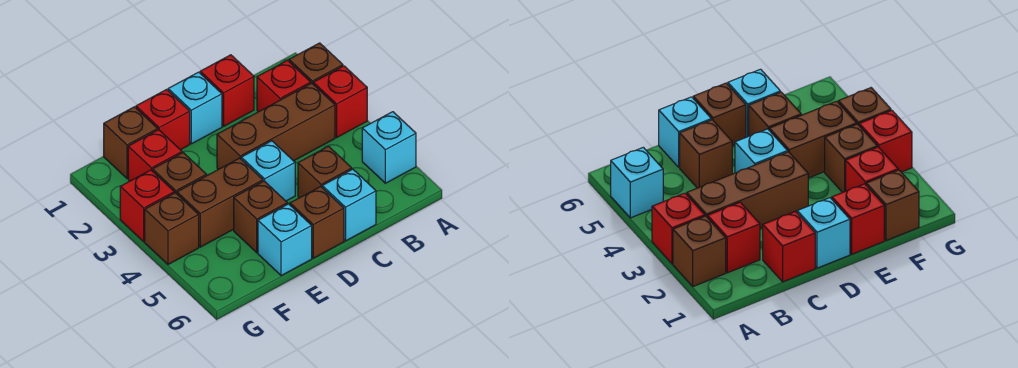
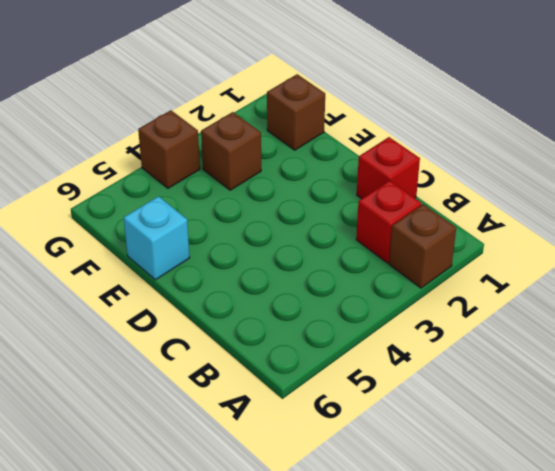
none -> red 1x1 brick [313,66,367,137]
none -> cyan 1x1 brick [362,112,416,183]
none -> brown 1x3 brick [217,83,335,169]

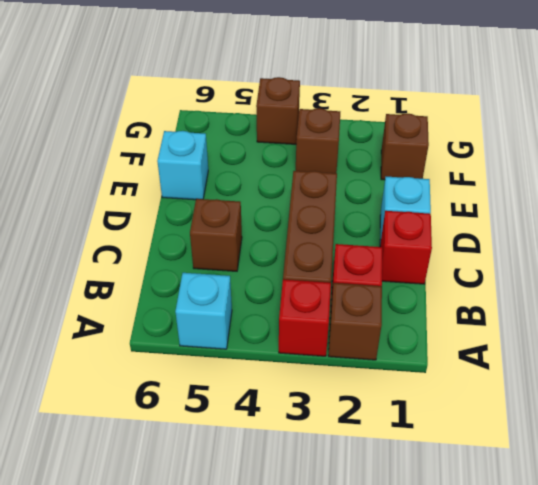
none -> cyan 1x1 brick [322,169,376,241]
none -> cyan 1x1 brick [241,141,295,201]
none -> brown 1x1 brick [290,187,344,258]

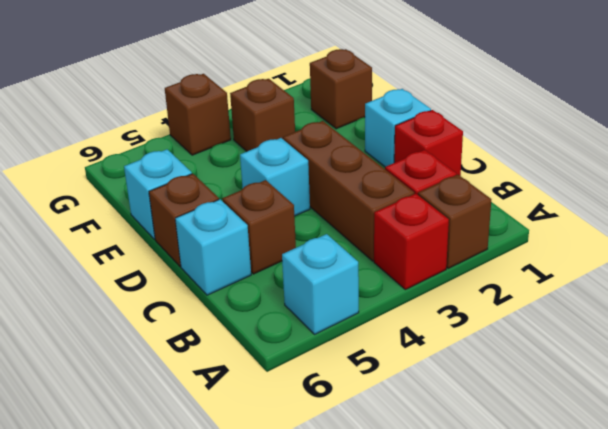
none -> red 1x1 brick [136,90,190,150]
none -> brown 1x2 brick [177,158,263,247]
none -> brown 1x1 brick [234,181,287,253]

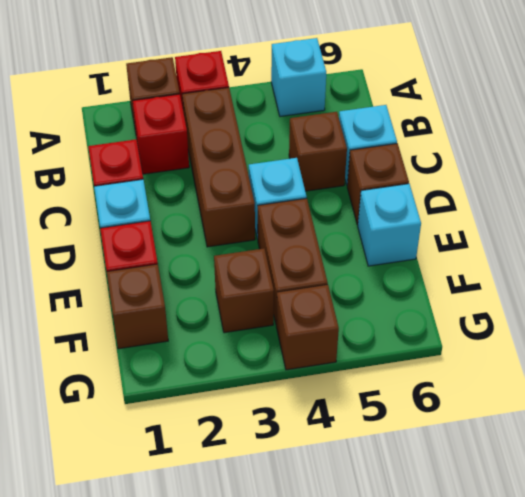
none -> brown 1x1 brick [234,181,287,253]
none -> red 1x1 brick [128,130,182,181]
none -> red 1x1 brick [120,170,174,241]

